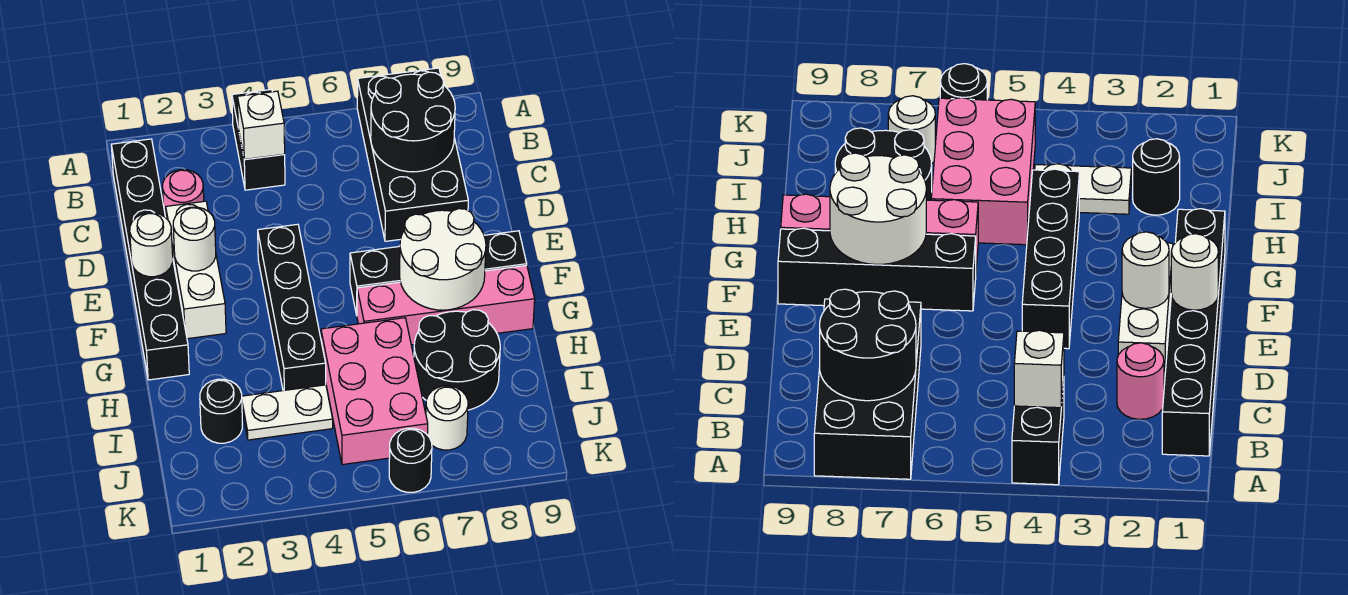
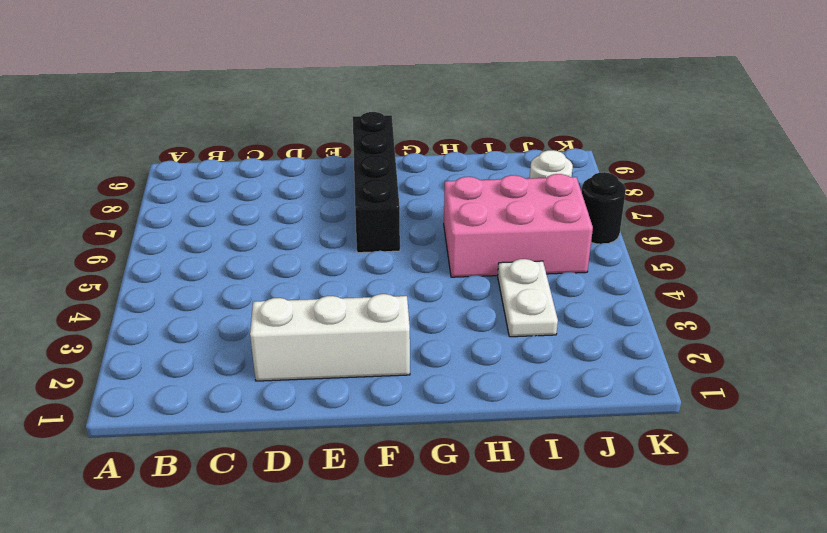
none -> black 1x2 brick [232,89,285,190]
none -> black 2x4 brick [357,68,468,241]
none -> black 1x6 brick [111,139,189,380]

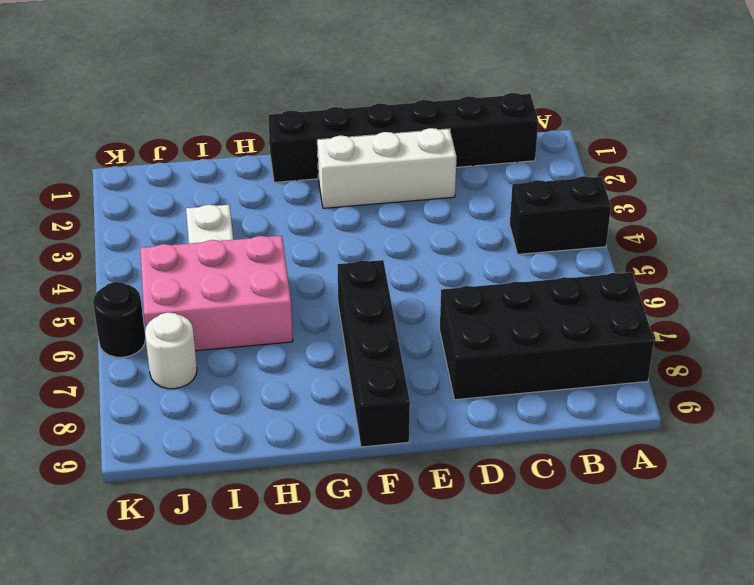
none -> pink 1x1 round brick [163,170,204,217]
none -> black 1x4 brick [258,224,326,391]
none -> pink 1x4 brick [357,265,535,345]

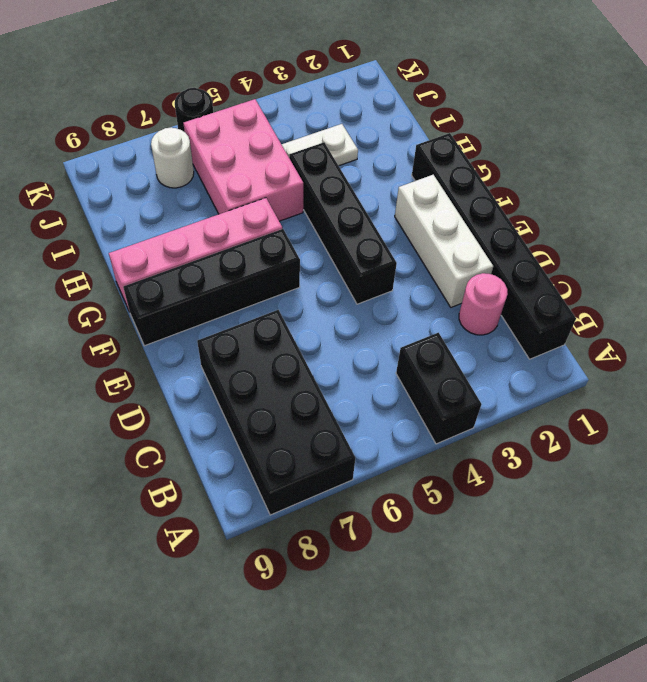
none -> black 2x2 round brick [414,310,500,410]
none -> black 1x1 round brick [200,379,242,443]
none -> white 1x1 brick [237,91,285,159]

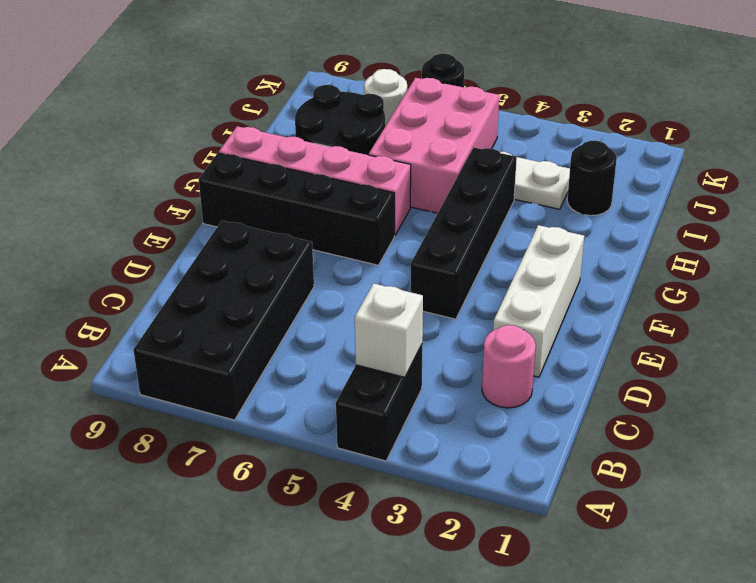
none -> black 1x6 brick [111,139,189,380]
none -> black 2x2 round brick [371,72,455,172]
none -> white 1x1 round brick [130,213,173,277]

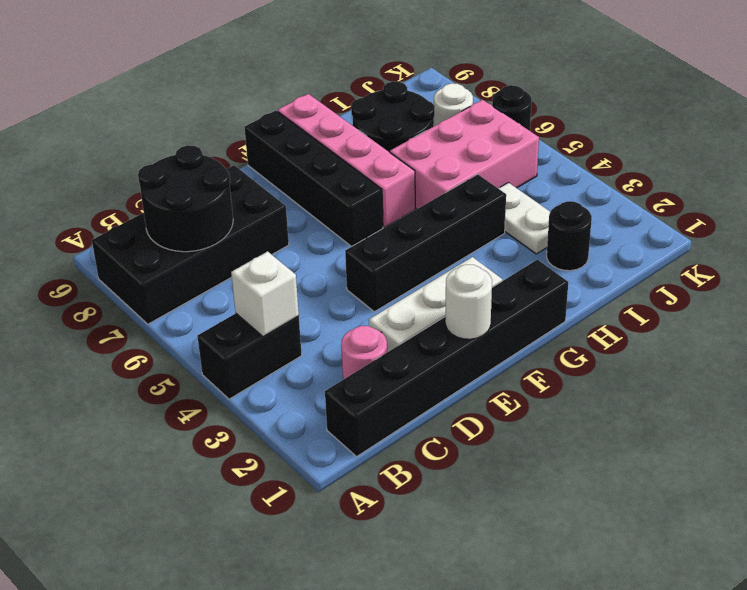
none -> white 1x1 round brick [173,207,216,271]
none -> white 2x2 round brick [400,209,486,310]

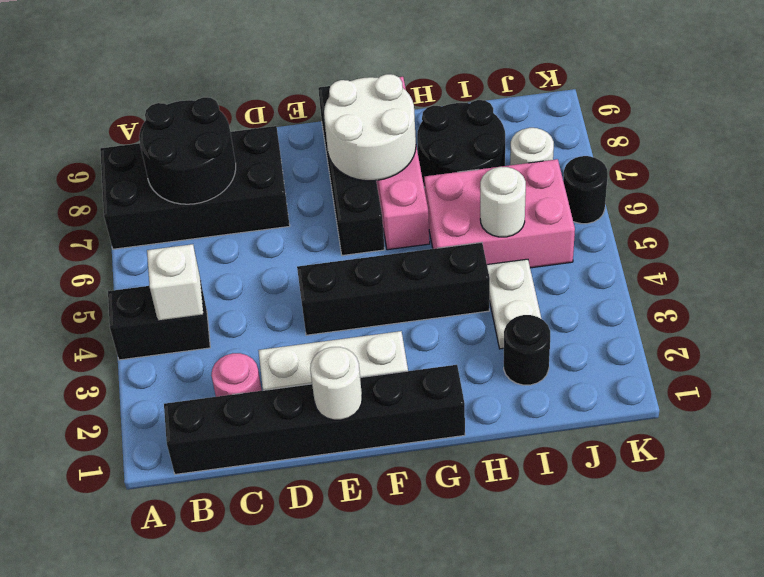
white 1x1 round brick [480,167,526,237] -> white 1x1 round brick moved to [173,207,216,271]

